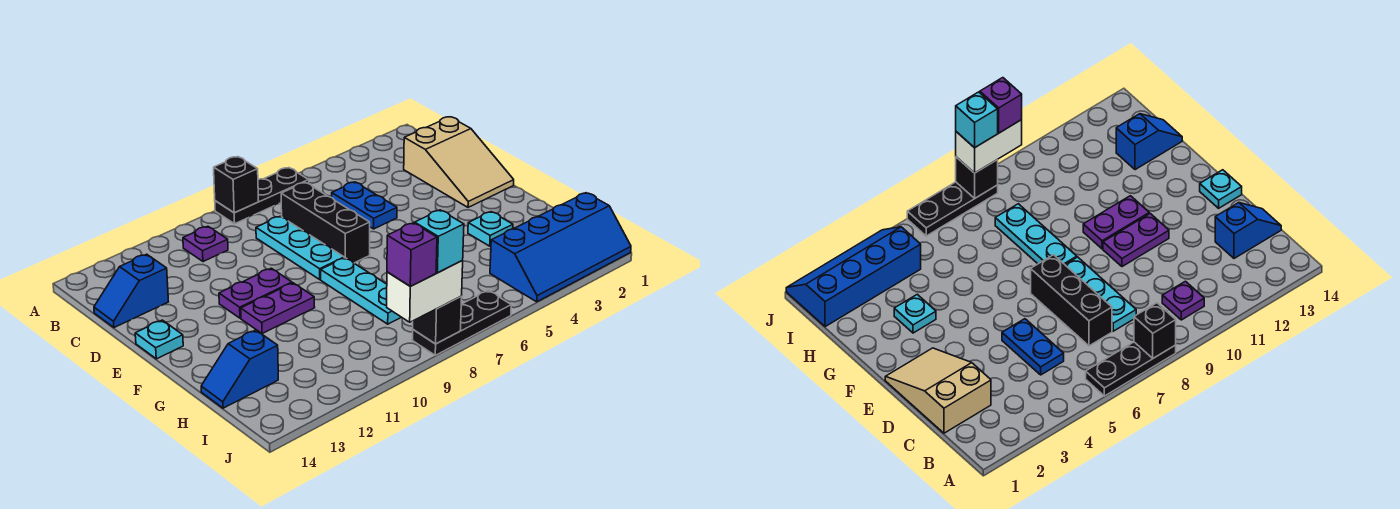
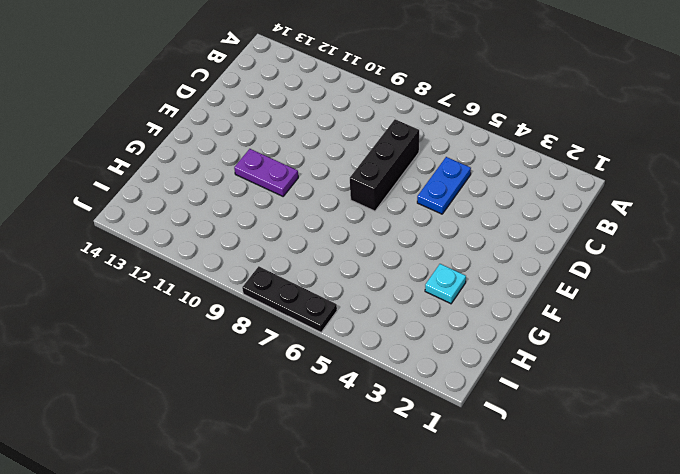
none -> black 1x3 plate [215,168,309,224]
none -> purple 1x1 plate [183,226,228,262]
none -> tan 2x3 slope [404,117,514,207]

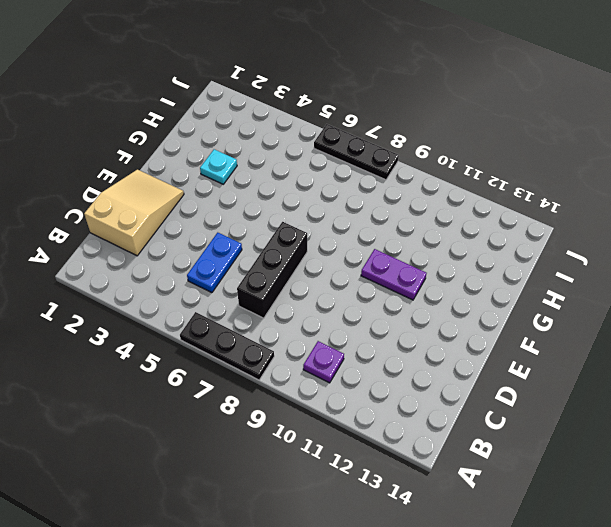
none -> cyan 1x3 plate [256,216,344,279]
none -> blue 1x2 slope [94,254,168,328]
none -> purple 1x2 plate [219,268,292,318]

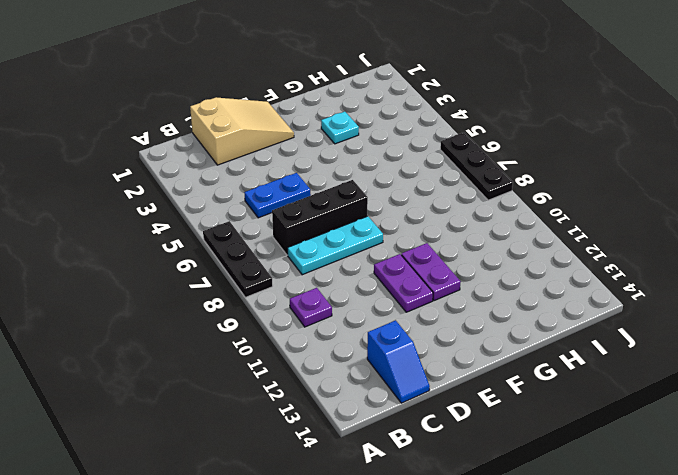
none -> cyan 1x1 plate [135,320,183,359]
none -> cyan 1x3 plate [321,258,401,324]
none -> blue 1x2 slope [201,330,278,408]

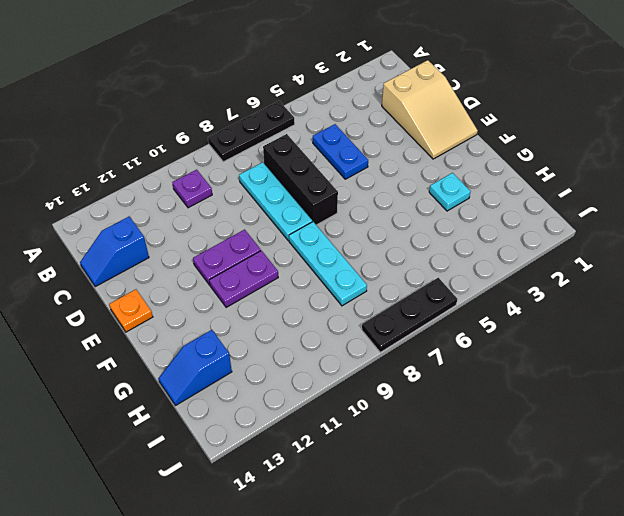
orange 1x1 plate [109,289,153,332] -> cyan 1x1 plate [135,320,183,359]
none -> blue 2x4 slope [490,193,631,302]
none -> black 1x1 brick [214,157,259,213]
none -> black 1x1 brick [413,296,462,344]

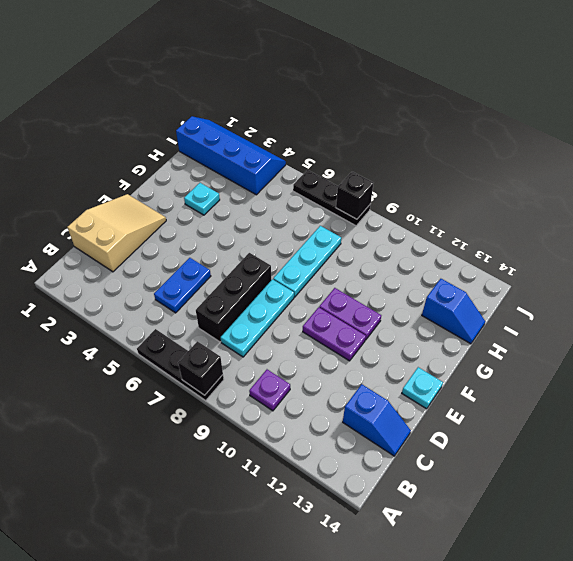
none -> white 1x2 brick [387,261,463,322]
none -> cyan 1x1 brick [415,210,464,273]
none -> purple 1x1 brick [387,223,437,286]

